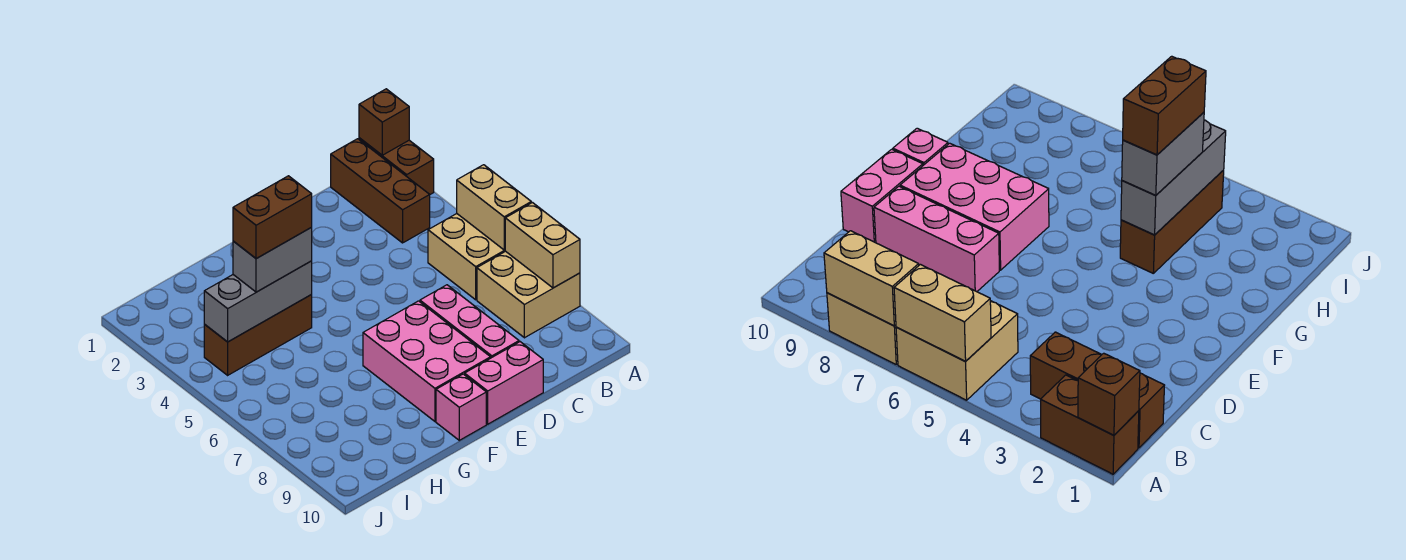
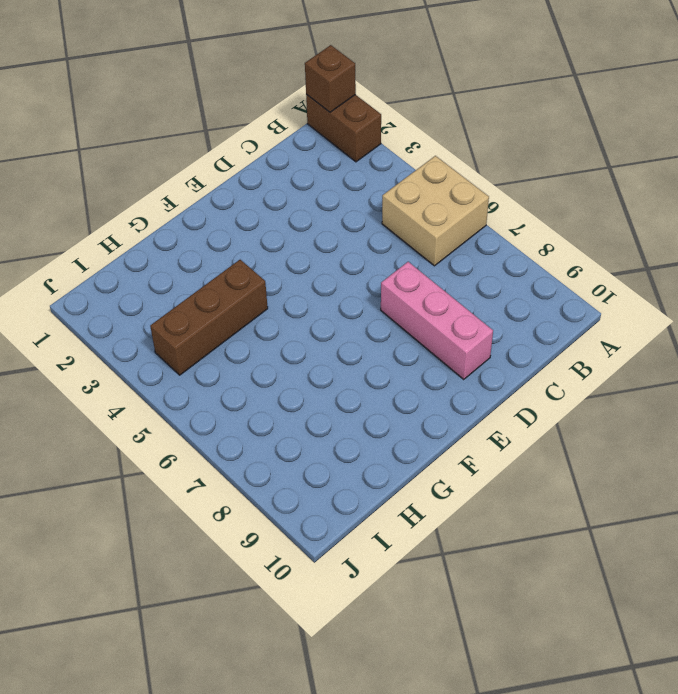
none -> tan 2x2 brick [477,251,580,338]
none -> brown 1x3 brick [331,139,430,243]
none -> pink 1x2 brick [465,342,543,424]

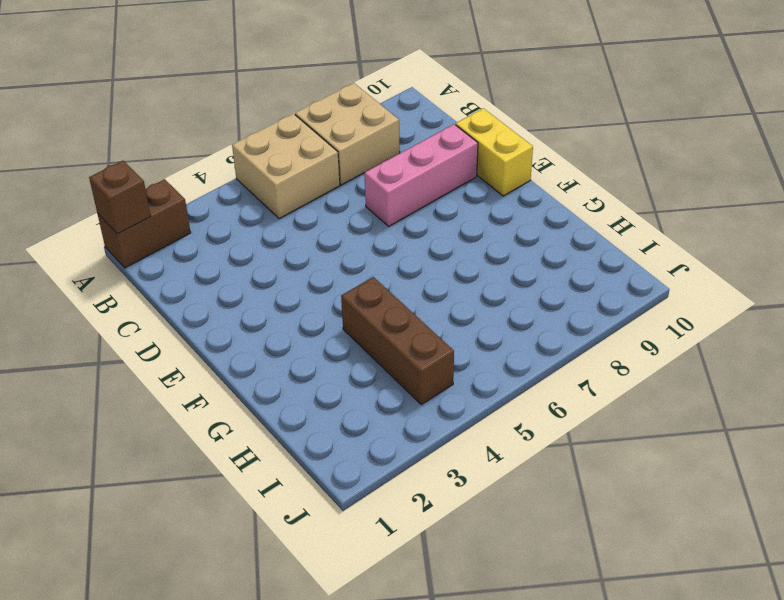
yellow 1x2 brick [456,108,533,196] -> pink 1x2 brick [465,342,543,424]
none -> brown 1x3 brick [331,139,430,243]
none -> pink 2x3 brick [363,301,491,421]
none -> pink 1x1 brick [436,374,486,440]

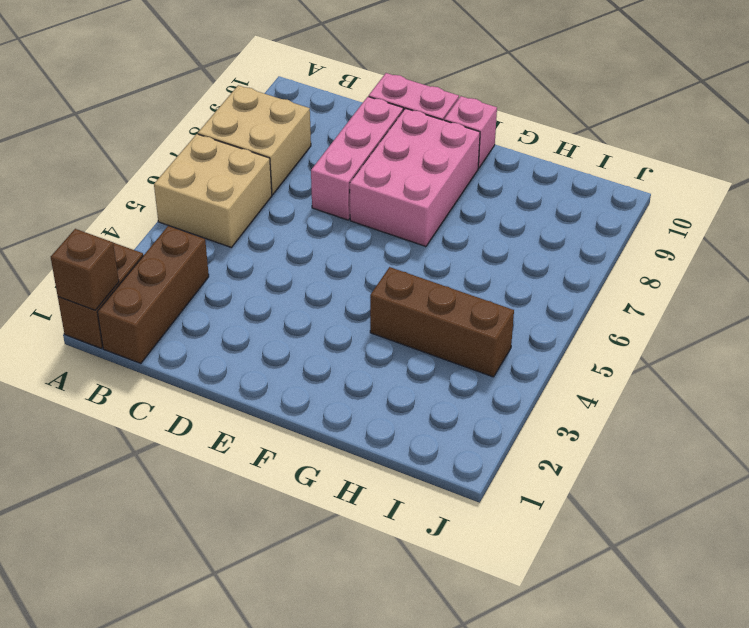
none -> tan 1x2 brick [457,165,531,250]
none -> tan 1x2 brick [505,203,580,288]
none -> grey 1x3 brick [204,261,312,342]

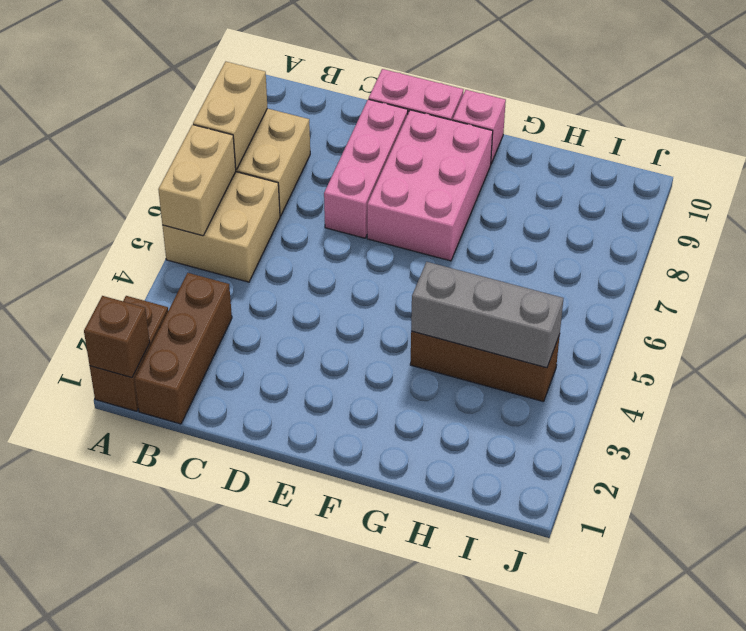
none -> grey 1x2 brick [233,228,312,292]
none -> brown 1x2 brick [233,176,312,259]

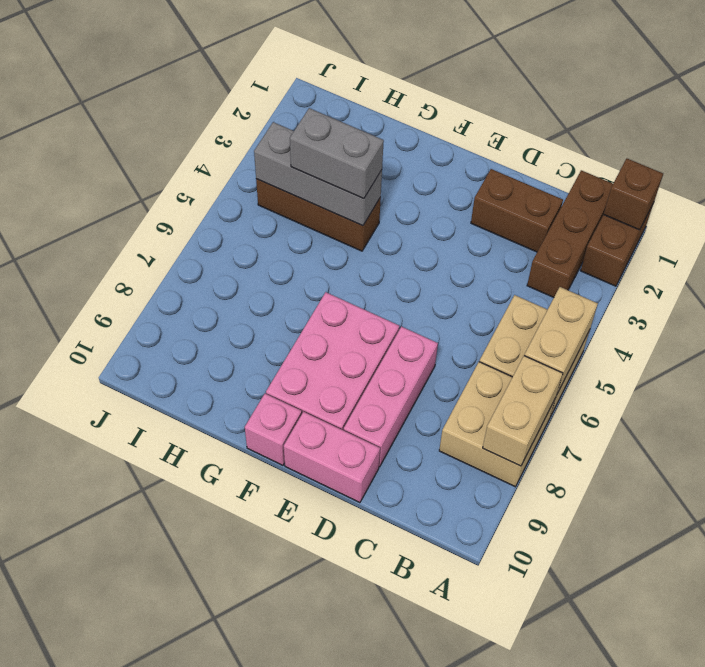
brown 1x2 brick [471,169,563,252] -> brown 1x2 brick moved to [233,176,312,259]

